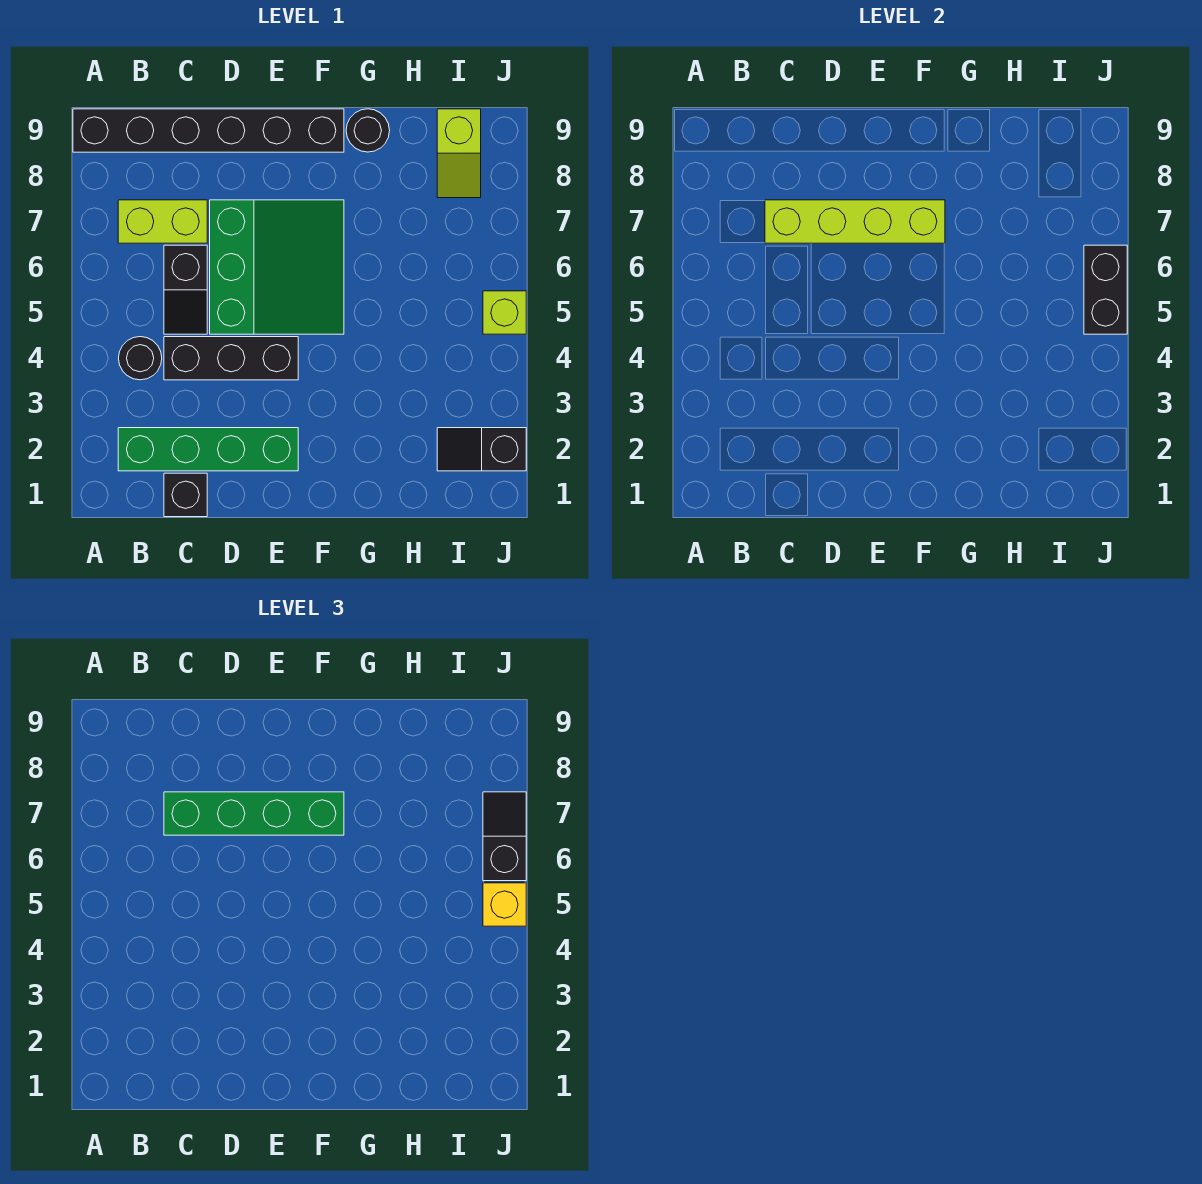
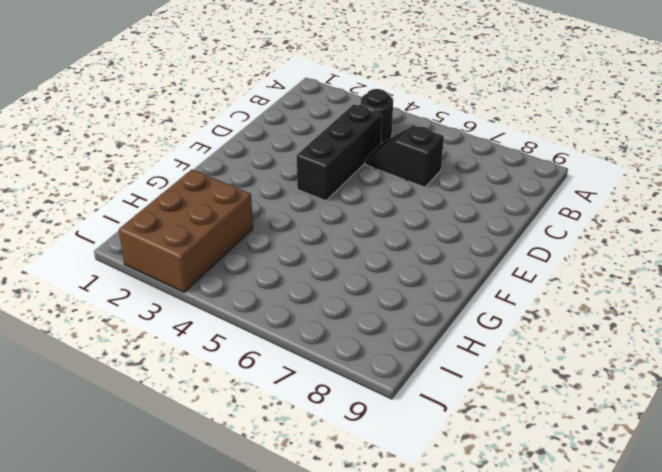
brown 2x3 brick [119,170,253,292] -> black 1x2 slope [437,428,526,471]
none -> black 1x6 brick [73,109,344,152]
none -> green 1x4 brick [118,428,298,471]
none -> lime 1x2 brick [118,200,207,243]

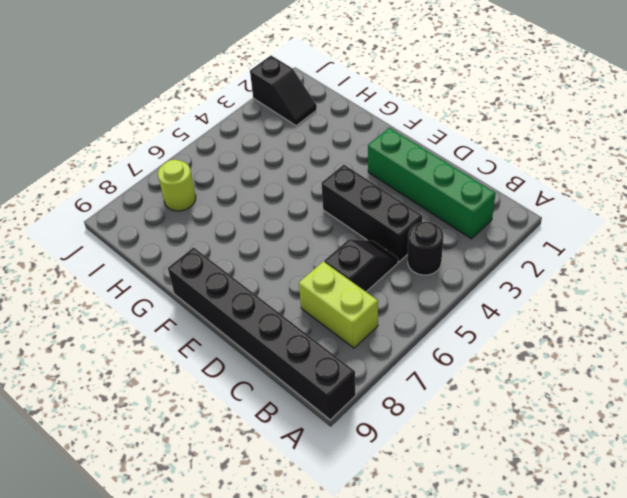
lime 1x1 round brick [158,160,196,211] -> none
none -> black 1x1 brick [164,473,207,517]
none -> green 3x3 slope [210,200,344,334]
none -> black 1x1 round brick [346,109,390,152]

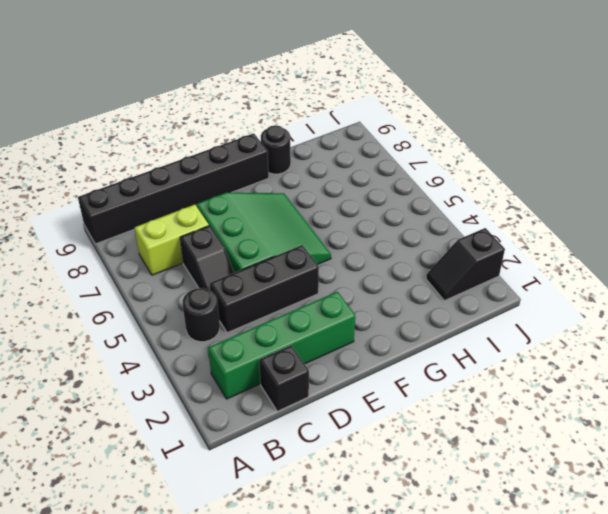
none -> lime 1x2 slope [437,109,481,198]
none -> lime 1x1 brick [483,291,526,334]
none -> lime 1x4 brick [765,200,945,243]

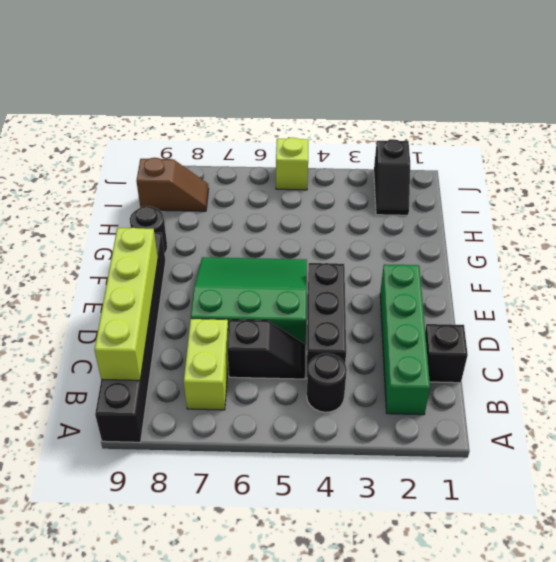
lime 1x4 brick [94,228,158,380] -> lime 1x4 brick moved to [765,200,945,243]
brown 1x2 slope [137,158,208,211] -> lime 1x2 slope [437,109,481,198]
none -> black 1x2 brick [1084,245,1127,334]
none -> green 1x4 brick [164,792,344,835]
none -> yellow 1x1 brick [483,883,526,926]

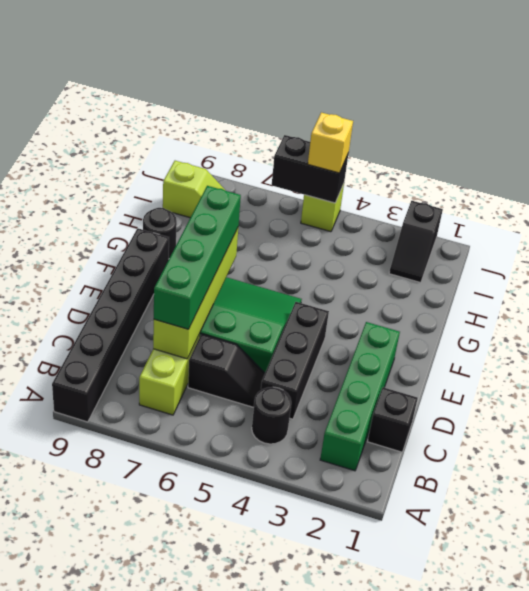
none -> black 1x2 slope [483,792,526,881]

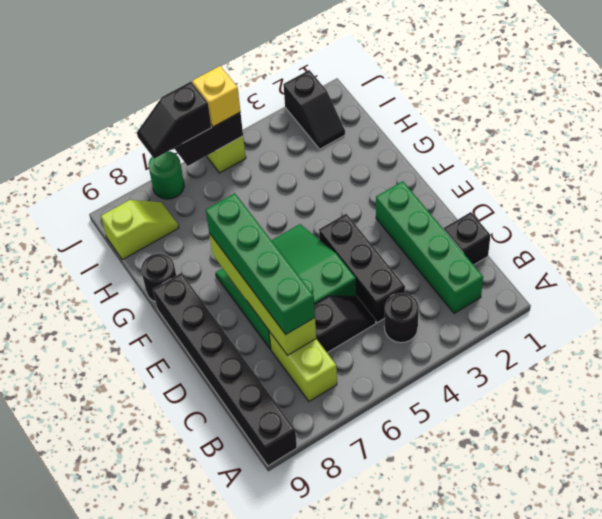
green 1x1 round brick [149,151,184,199] -> none

